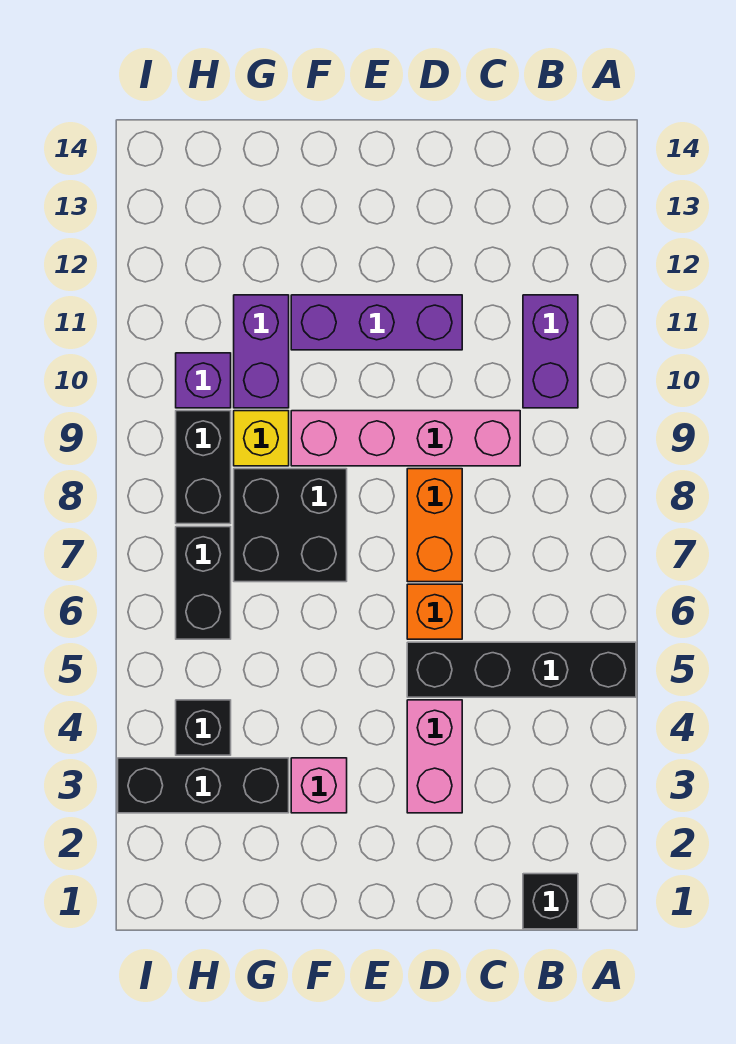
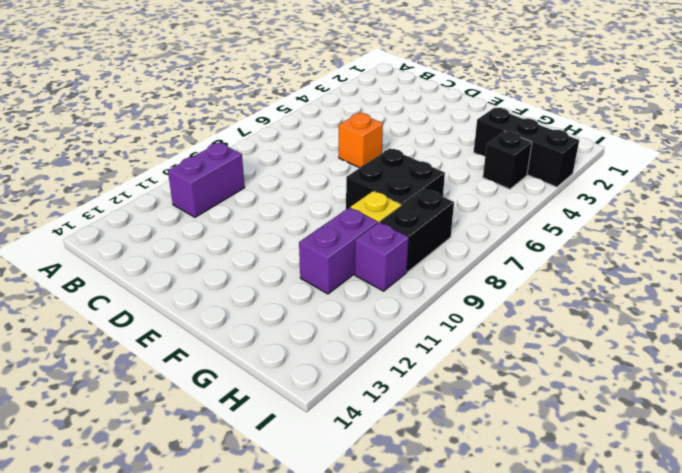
none -> black 1x4 brick [407,642,636,697]
none -> black 1x1 brick [523,874,578,929]
none -> pink 1x4 brick [291,411,520,466]

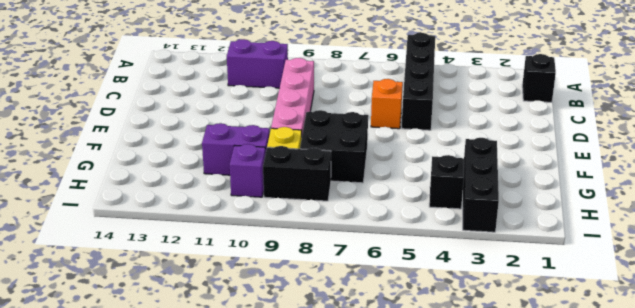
none -> pink 1x2 brick [407,700,462,813]
none -> orange 1x2 brick [407,469,462,582]
none -> purple 1x3 brick [291,295,462,350]

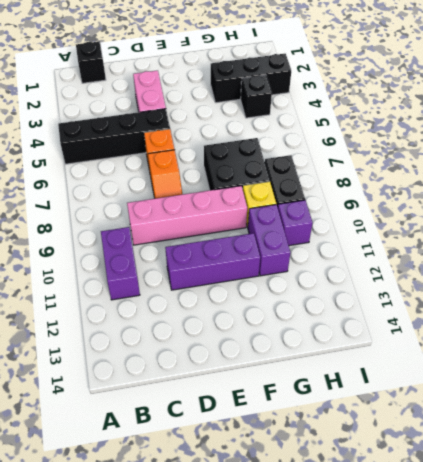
orange 1x2 slope [148,150,182,198] -> orange 1x2 brick [407,469,462,582]
none -> pink 1x1 brick [291,758,347,813]
none -> black 1x2 brick [176,527,231,639]

